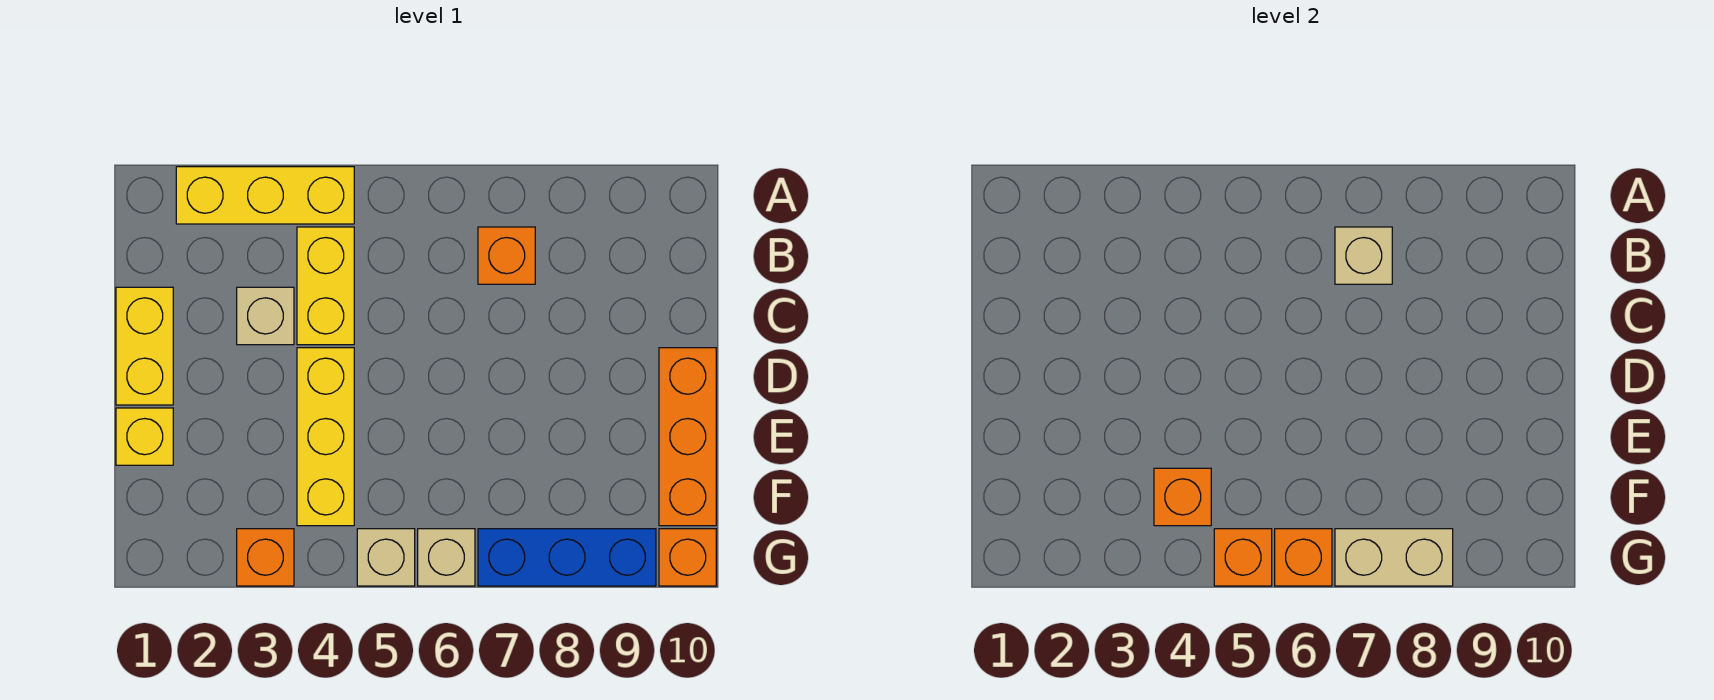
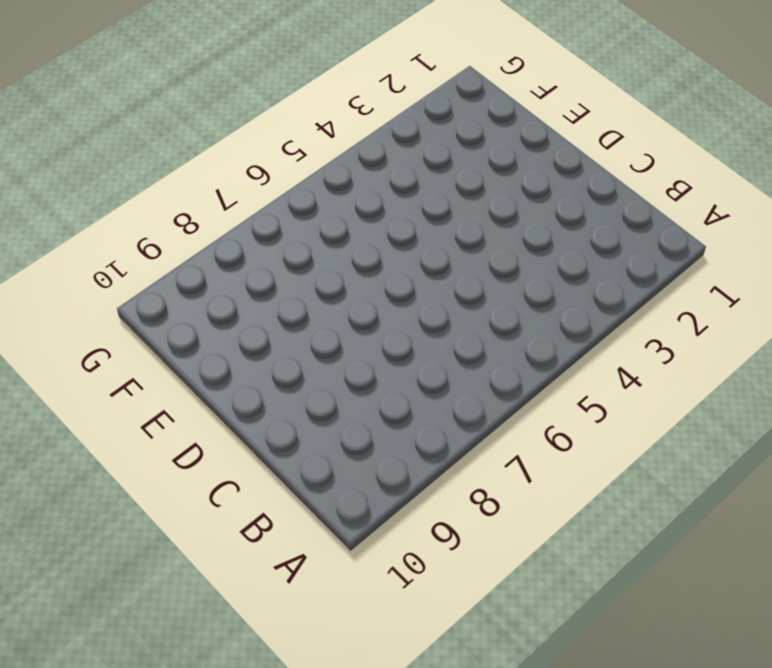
none -> yellow 1x3 brick [176,167,354,224]
none -> yellow 1x2 brick [297,227,354,345]
none -> orange 1x1 brick [478,227,535,284]

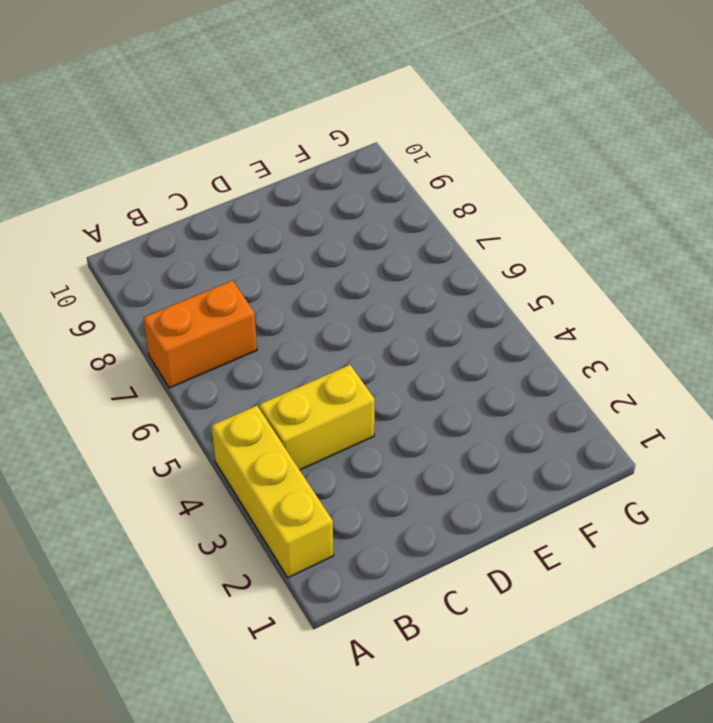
orange 1x2 brick [143,281,257,388] -> orange 1x1 brick [478,227,535,284]
none -> yellow 1x2 brick [116,287,173,405]
none -> tan 1x1 brick [237,287,294,345]
none -> yellow 1x3 brick [297,348,354,526]

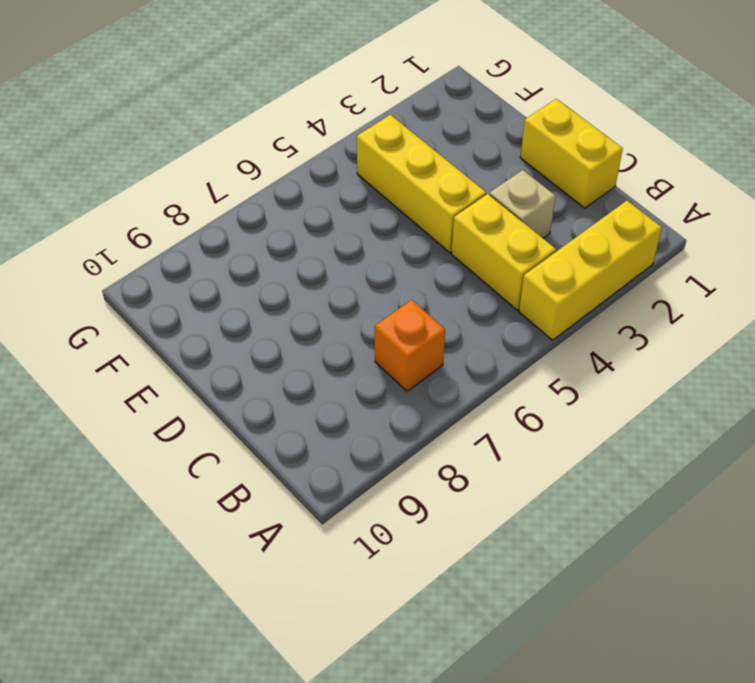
none -> orange 1x3 brick [659,348,716,526]
none -> yellow 1x1 brick [116,408,173,465]
none -> orange 1x1 brick [237,529,294,586]

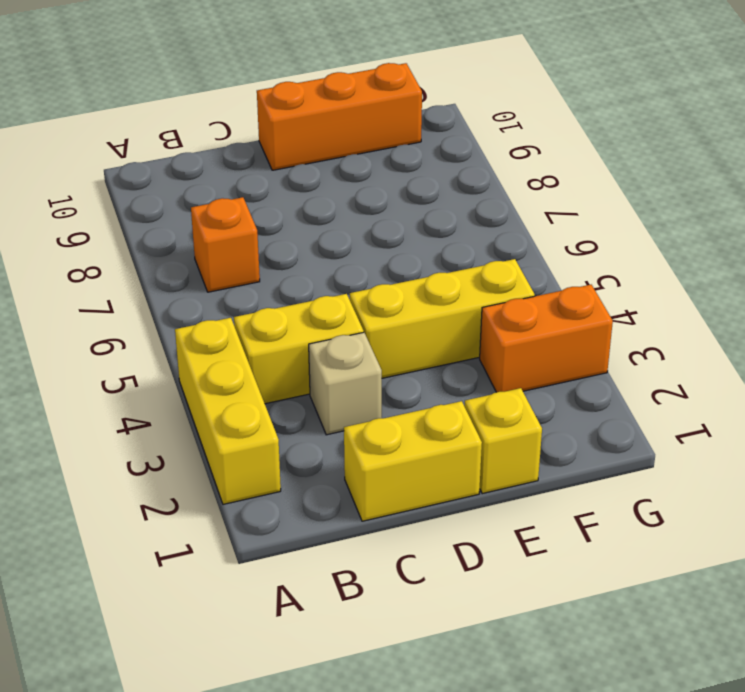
orange 1x2 brick [480,285,613,392] -> orange 1x1 brick [237,529,294,586]
none -> tan 1x1 brick [357,529,415,586]
none -> tan 1x1 brick [418,529,475,586]
none -> blue 1x3 brick [478,529,656,586]

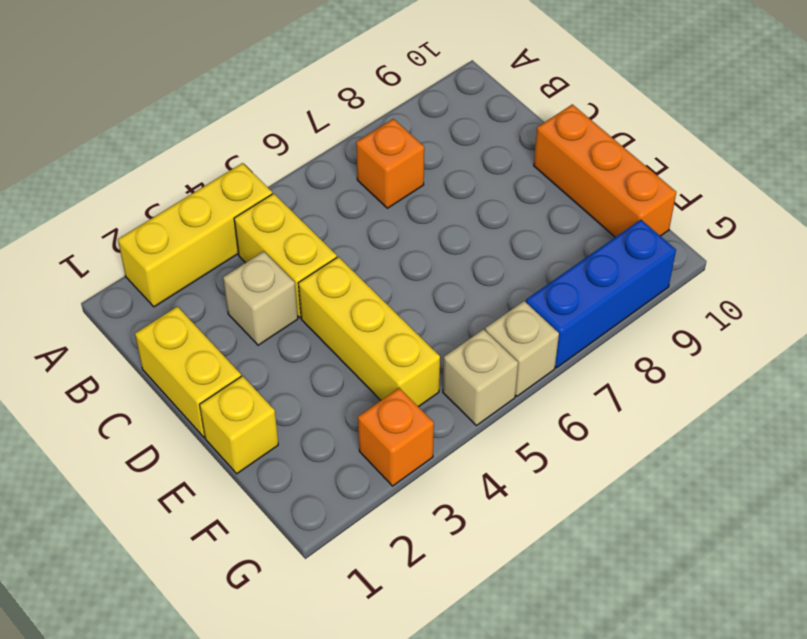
none -> orange 1x1 brick [659,529,716,586]
none -> tan 1x1 brick [1335,227,1392,284]
none -> orange 1x1 brick [1154,468,1211,526]

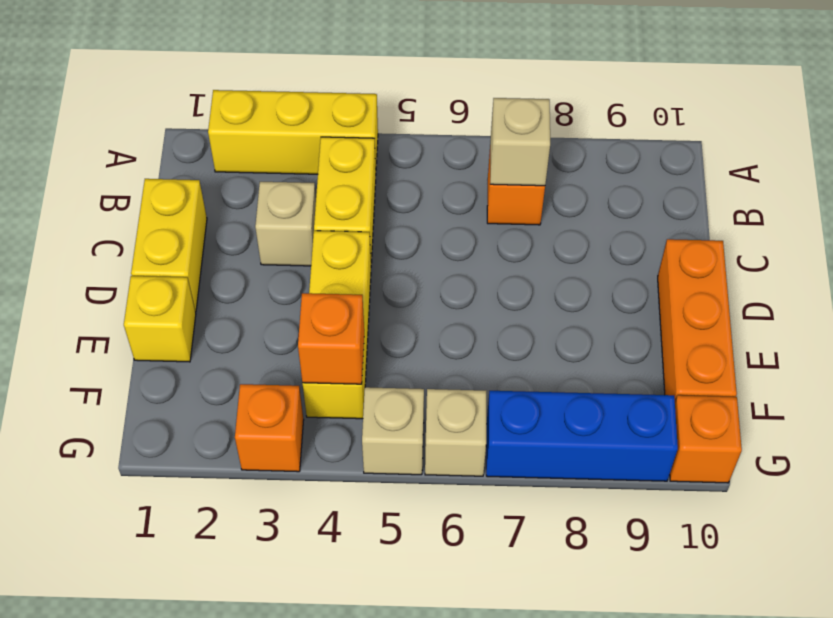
none -> orange 1x1 brick [1214,529,1272,586]
none -> orange 1x1 brick [1275,529,1332,586]
none -> tan 1x2 brick [1335,529,1453,586]

